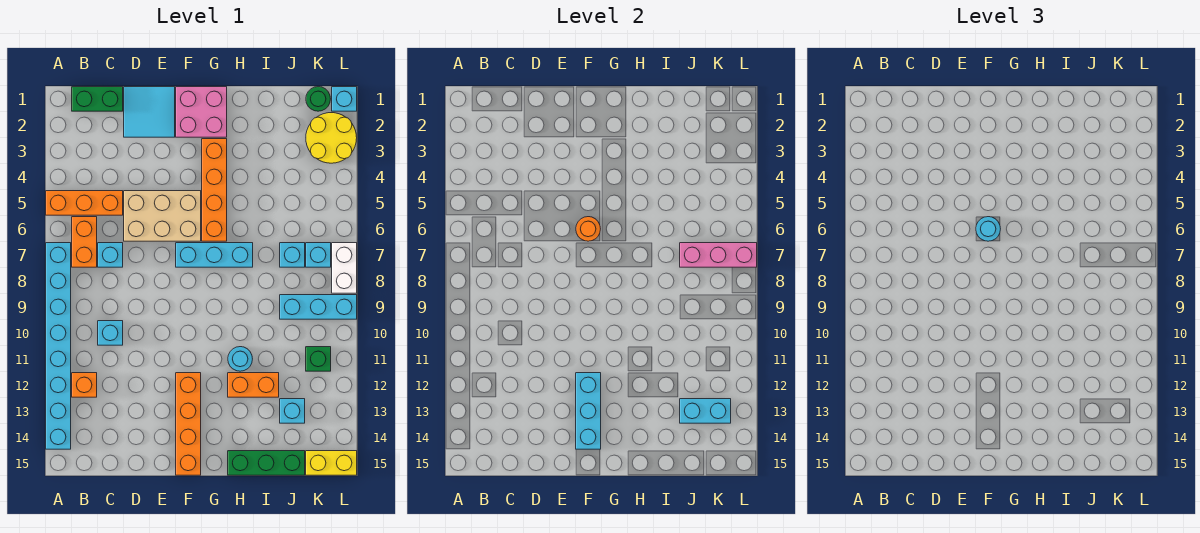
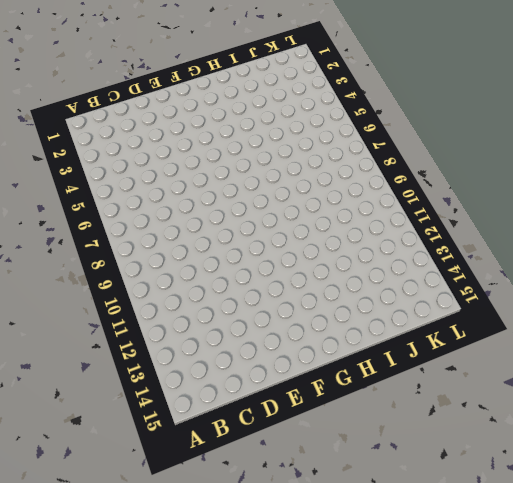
none -> orange 1x3 brick [46,191,123,215]
none -> cyan 1x8 brick [46,243,71,449]
none -> green 1x2 brick [72,87,123,111]
none -> orange 1x2 brick [72,217,97,267]

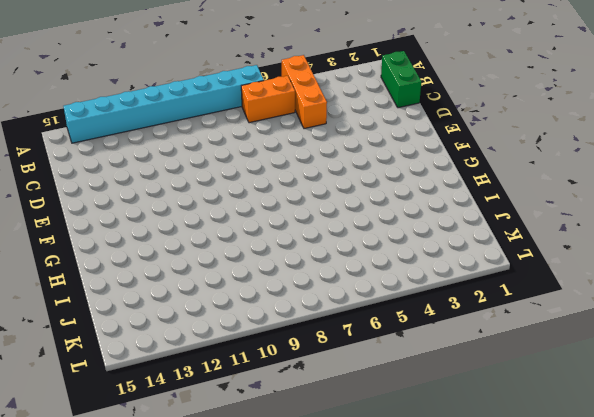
none -> orange 1x1 brick [72,373,97,397]
none -> cyan 1x1 brick [98,243,123,267]
none -> cyan 1x1 brick [98,321,123,345]
none -> cyan 2x2 tile [124,87,175,137]

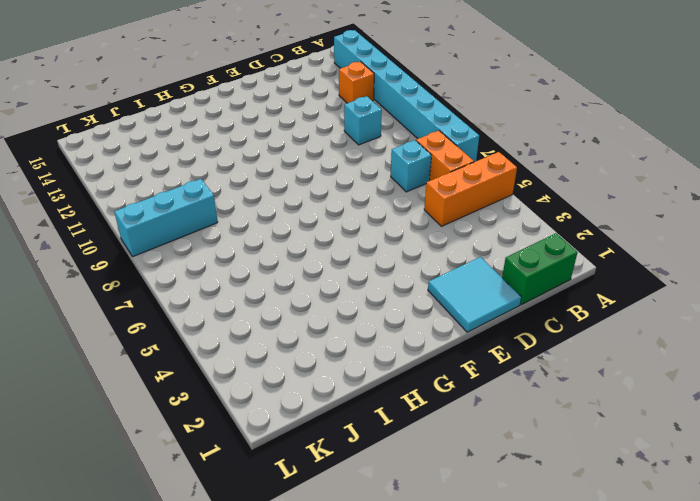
none -> tan 2x3 brick [124,191,201,241]
none -> pink 2x2 brick [176,87,227,137]
none -> cyan 1x3 brick [176,243,253,267]
none -> orange 1x4 brick [176,373,201,475]

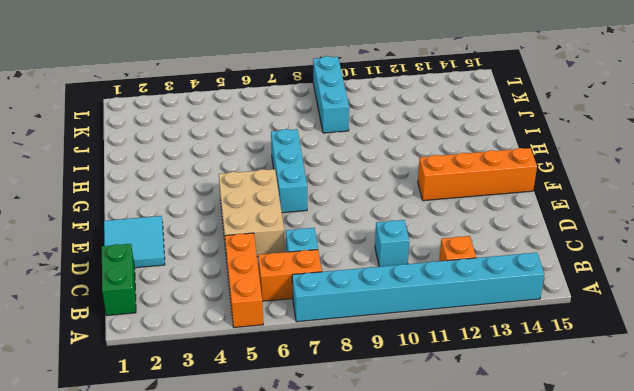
none -> pink 2x2 brick [176,87,227,137]
none -> orange 1x4 brick [202,139,227,241]
none -> cyan 1x1 round brick [228,347,252,371]
none -> orange 1x2 brick [228,373,279,397]

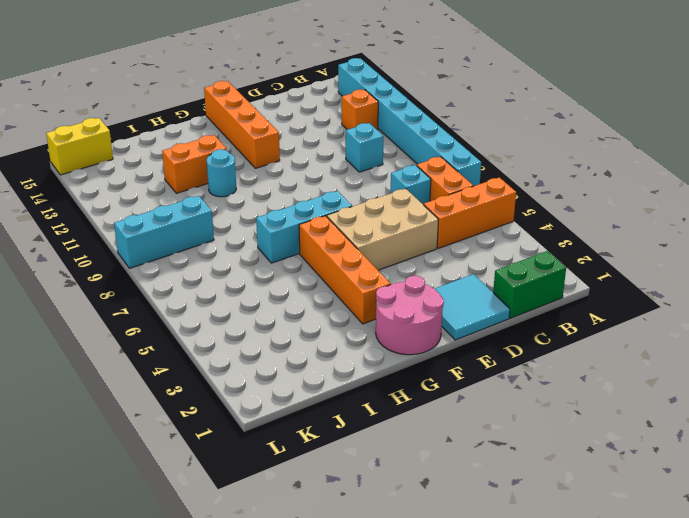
pink 2x2 round brick [376,276,444,355] -> pink 2x2 brick [176,87,227,137]
none -> green 1x3 brick [228,451,305,475]
none -> cyan 1x1 brick [280,243,305,267]
none -> cyan 1x1 brick [280,399,305,423]
none -> green 1x1 round brick [306,87,330,111]

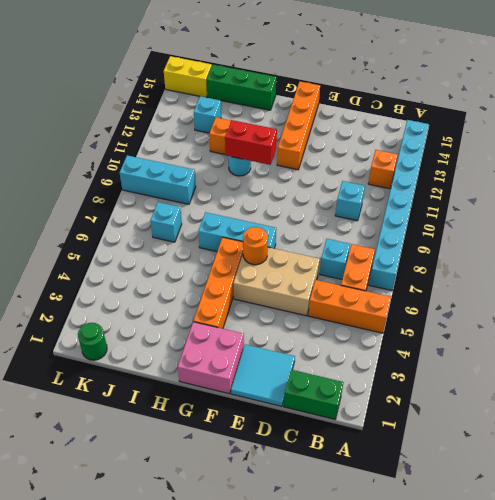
red 1x2 brick [225,120,277,165] -> none
none -> yellow 2x2 round brick [306,113,357,163]
none -> cyan 1x1 brick [306,243,331,267]
none -> green 1x1 brick [306,347,331,371]
none -> cyan 1x1 brick [332,87,357,111]

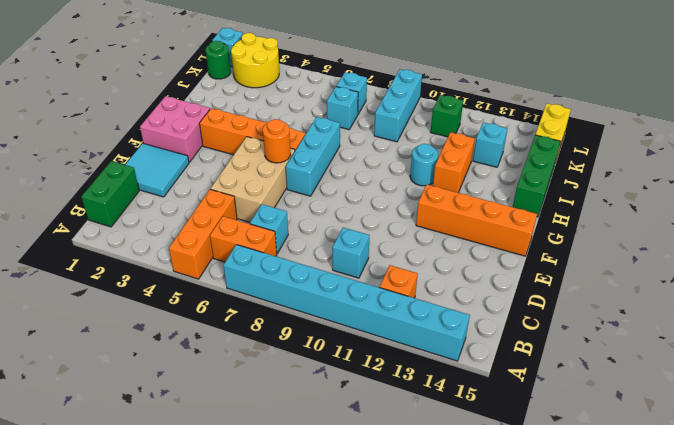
none -> white 1x2 brick [332,243,357,293]
none -> cyan 1x3 brick [576,373,601,449]
none -> pink 1x3 brick [680,243,757,267]
none -> cyan 1x2 brick [680,399,731,423]

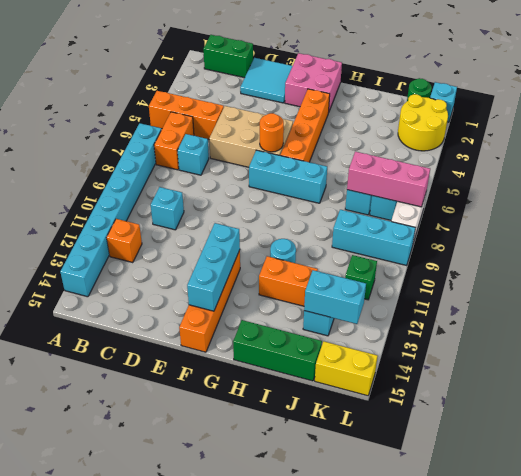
none -> cyan 1x1 round brick [976,217,1000,241]

